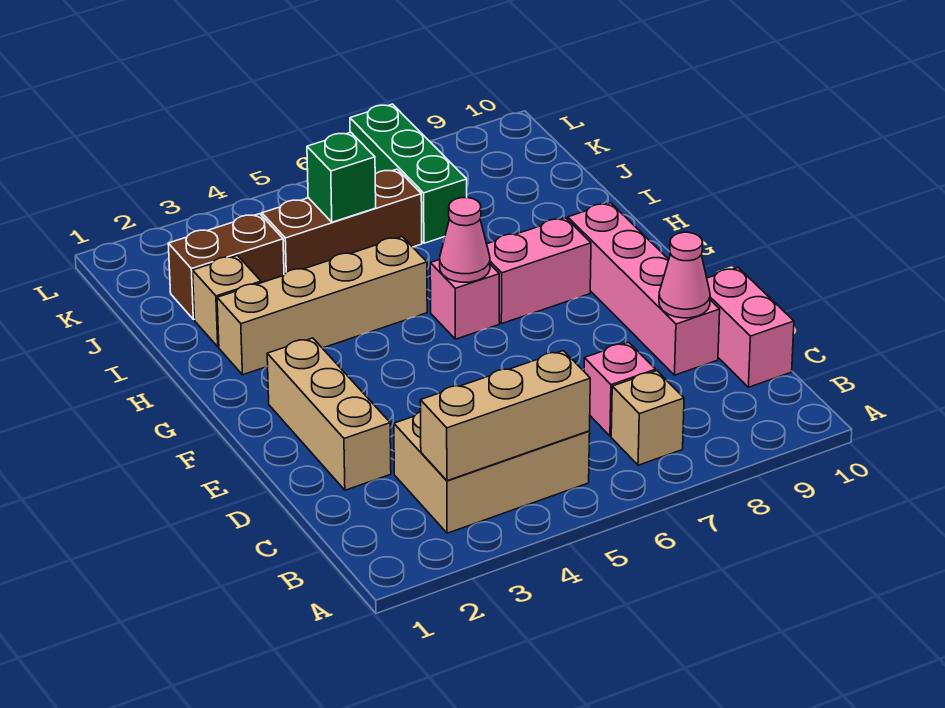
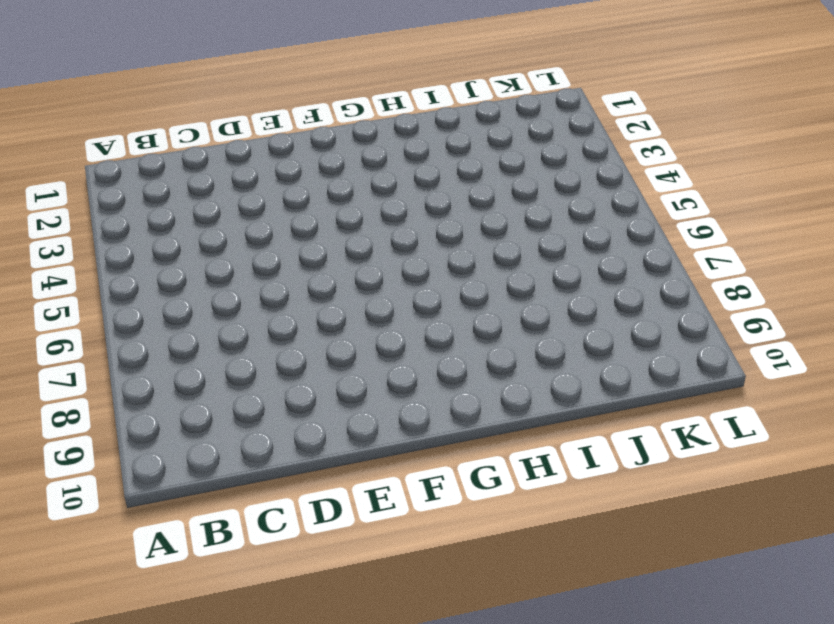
none -> tan 2x3 brick [394,412,590,533]
none -> tan 1x1 brick [611,371,684,465]
none -> pink 1x1 brick [584,342,656,436]

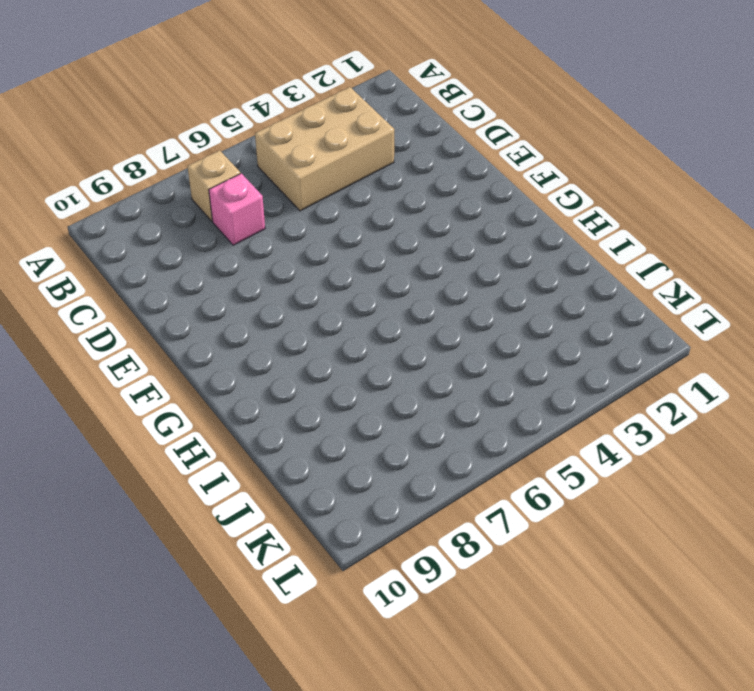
none -> pink 1x2 brick [707,268,794,387]
none -> tan 1x3 brick [267,338,391,490]
none -> pink 1x4 brick [568,203,720,375]

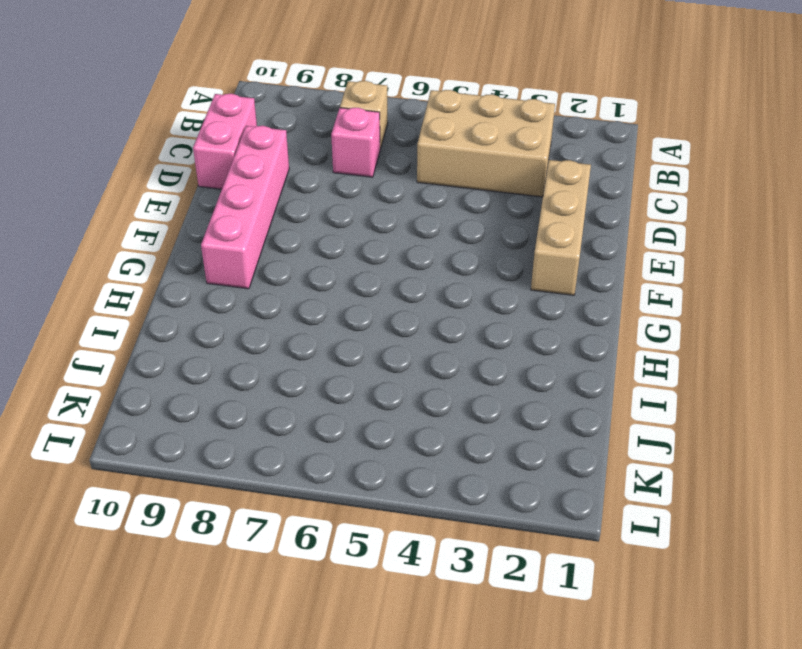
none -> pink 1x1 brick [430,260,499,339]
none -> pink 1x2 brick [487,218,591,324]
none -> tan 1x4 brick [217,237,427,375]

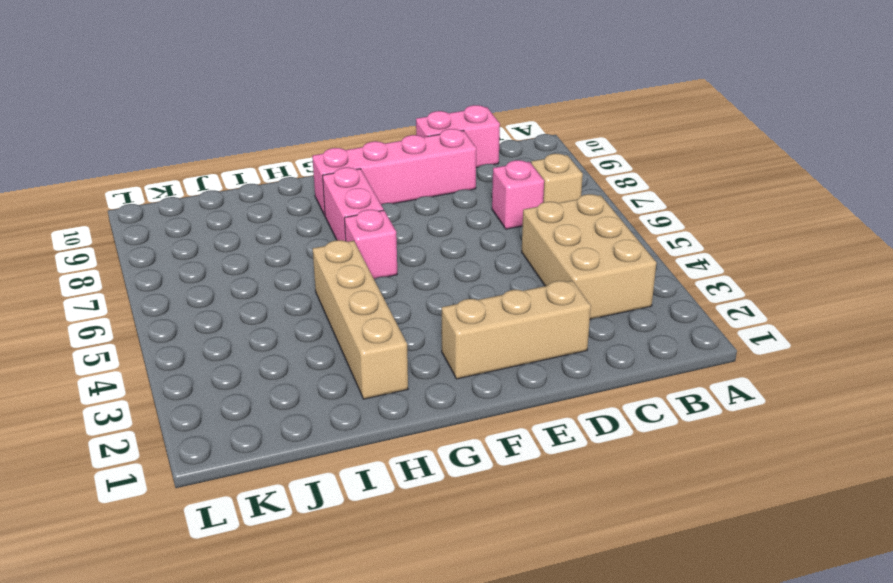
none -> tan 1x1 brick [193,256,261,347]
none -> brown 1x2 brick [168,214,284,319]
none -> brown 1x3 brick [262,169,422,274]

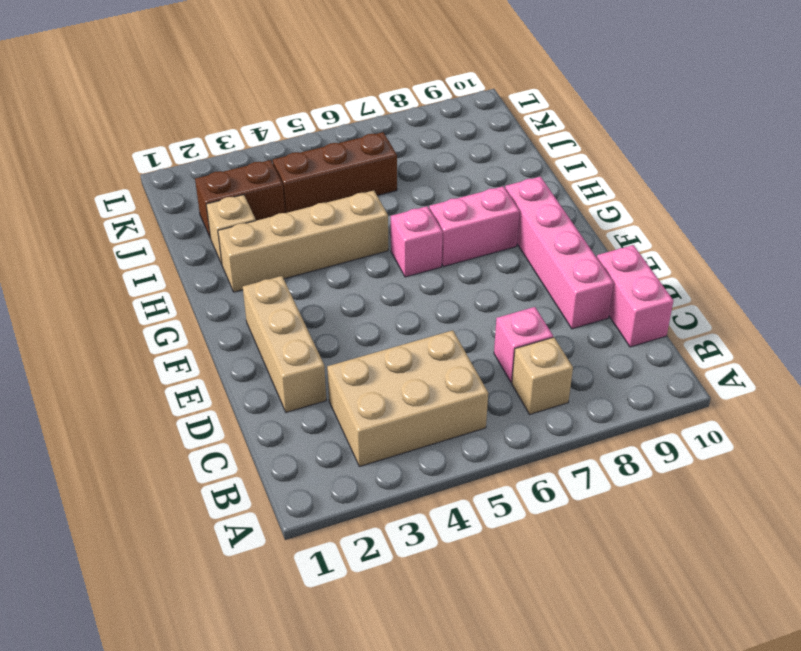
none -> green 1x3 brick [350,104,467,243]
none -> tan 1x3 brick [420,351,590,481]
none -> pink 1x1 cone [659,232,710,318]

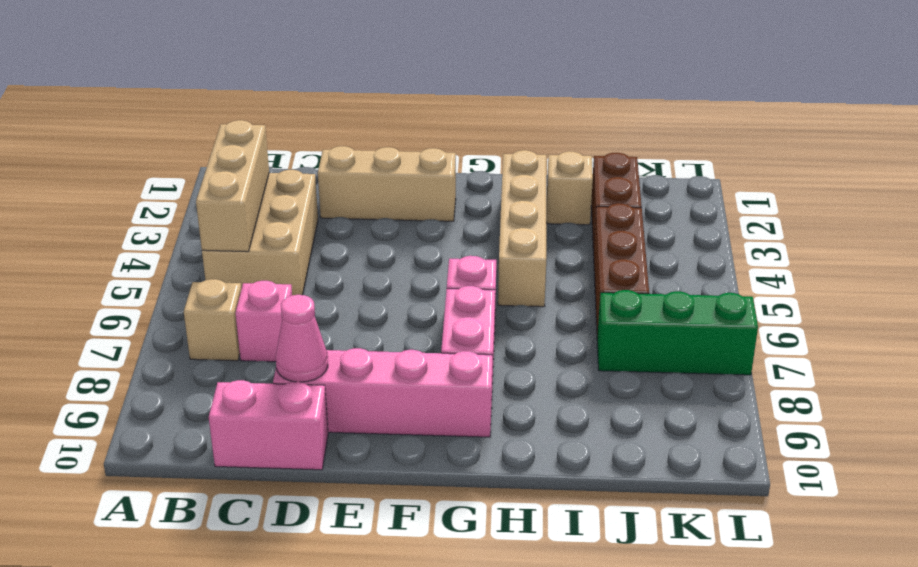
none -> pink 1x1 cone [440,198,490,282]
none -> green 1x1 brick [307,132,376,222]

